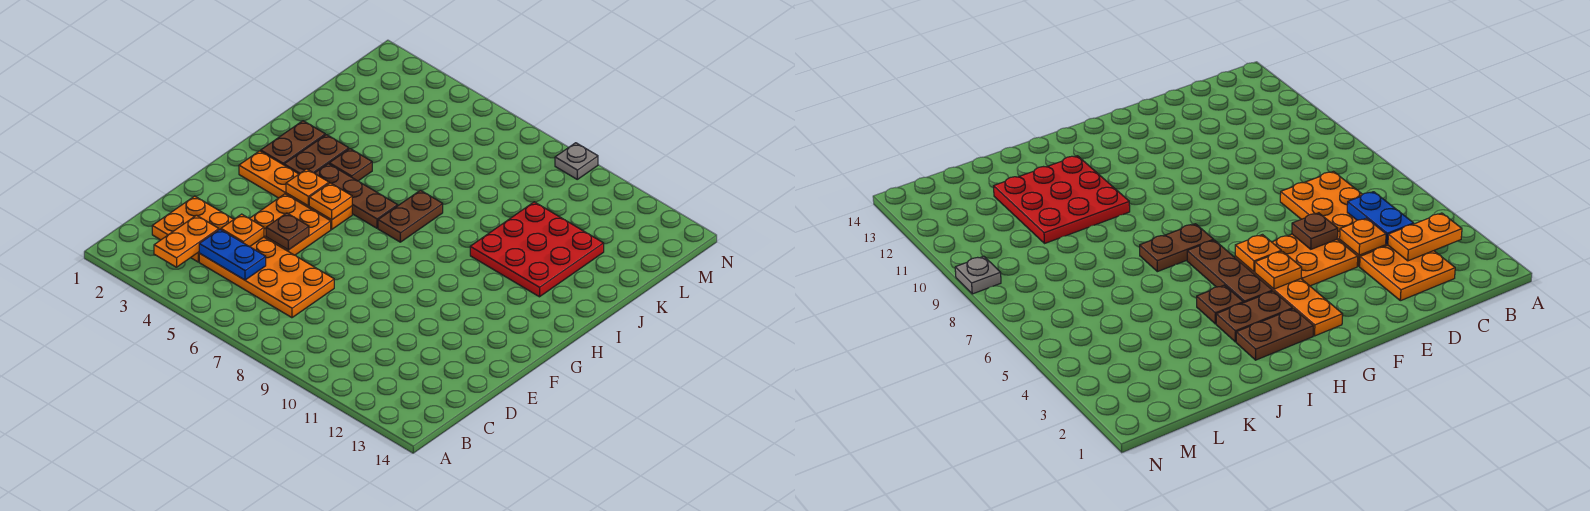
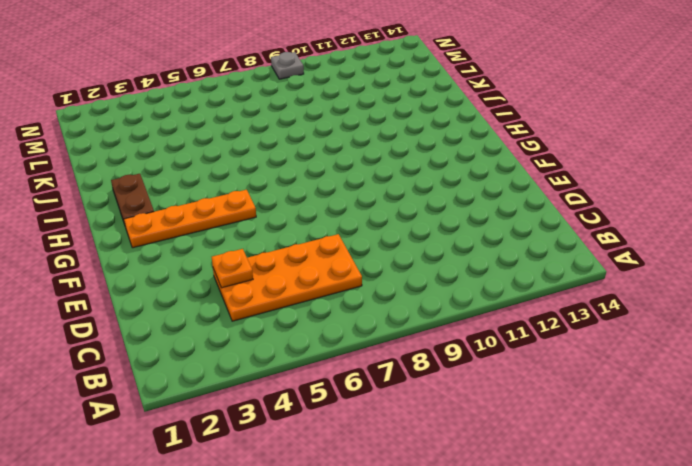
none -> orange 2x2 plate [152,196,234,262]
none -> orange 2x2 plate [249,194,331,255]
none -> brown 1x2 plate [284,135,349,174]

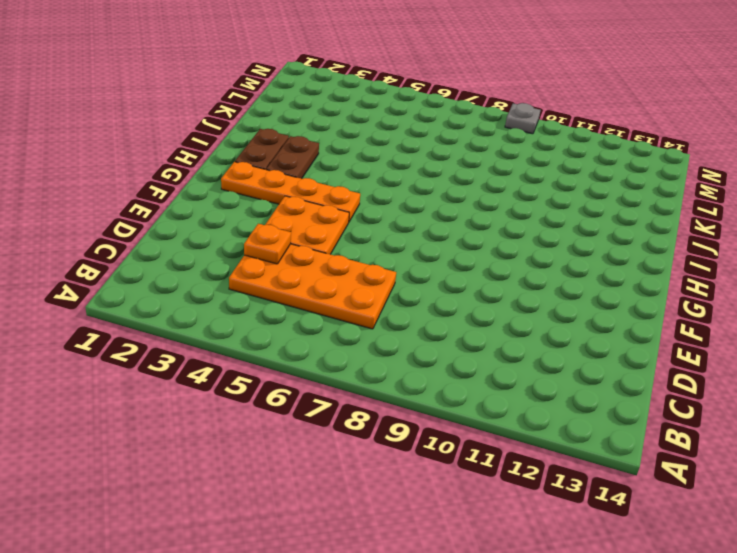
none -> orange 2x2 plate [152,196,234,262]
none -> brown 1x3 plate [315,164,398,228]
none -> brown 1x2 plate [378,190,443,242]

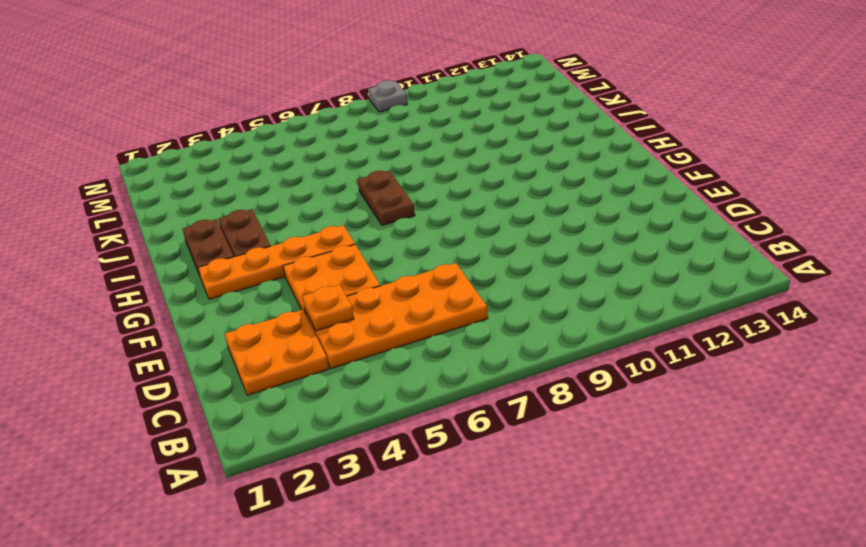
none -> brown 1x3 plate [315,164,398,228]
none -> brown 1x1 plate [329,149,372,181]
none -> red 3x3 plate [470,202,604,297]

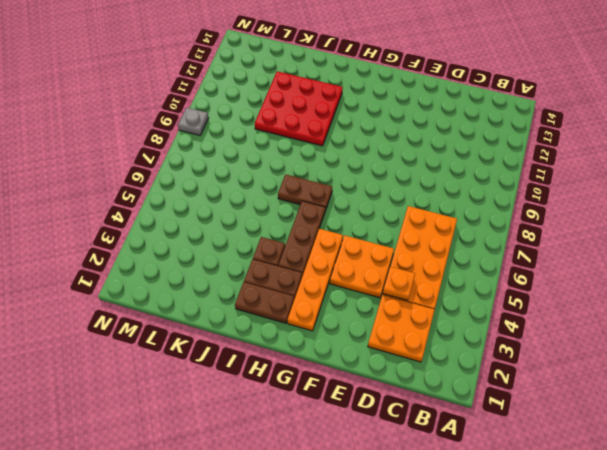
none -> orange 1x2 plate [154,215,219,267]
none -> blue 1x2 plate [199,229,266,280]
none -> brown 1x1 plate [266,213,309,250]

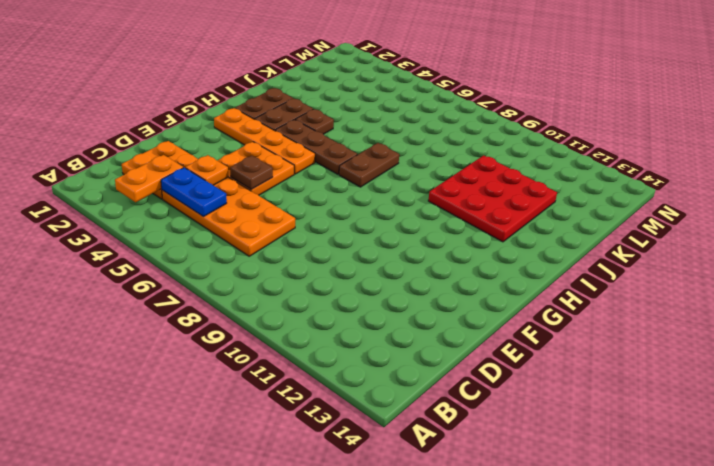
none -> grey 1x1 plate [555,143,598,179]
none -> orange 1x1 plate [286,169,329,206]
none -> orange 1x1 plate [309,183,352,220]

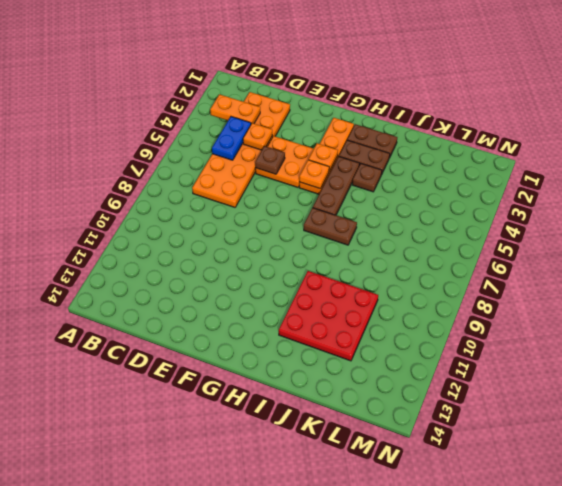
none -> grey 1x1 plate [555,143,598,179]

